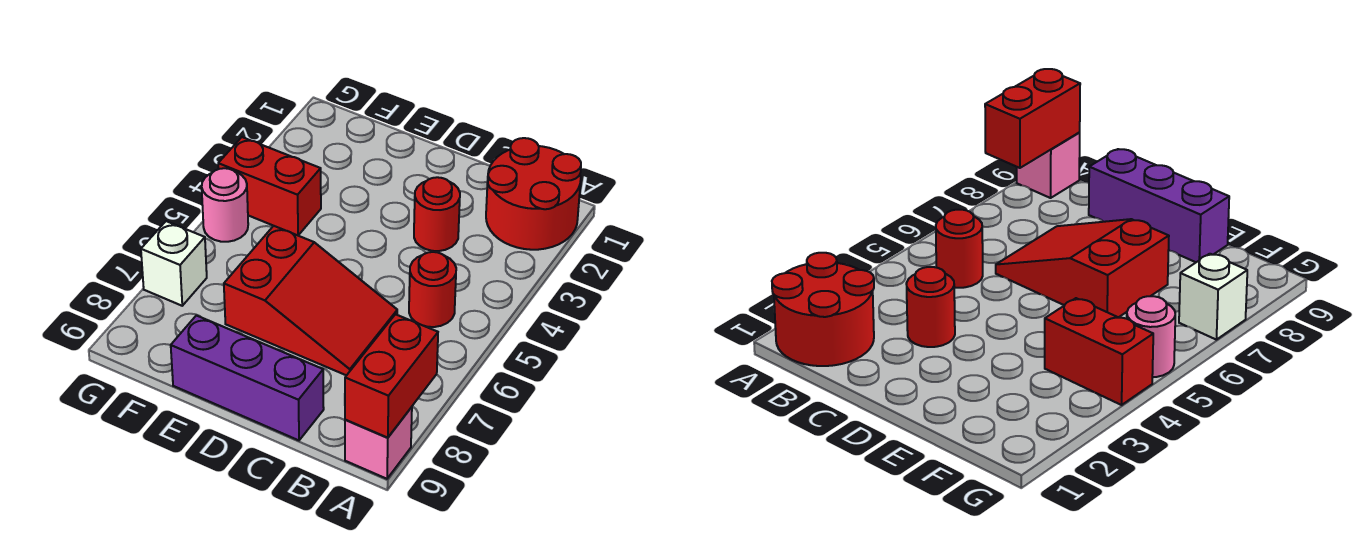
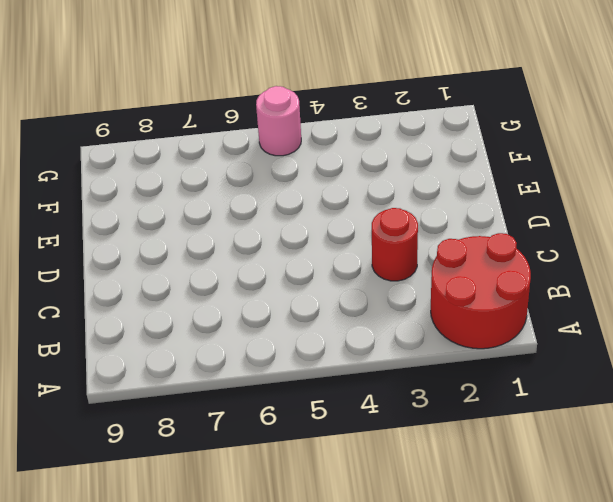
none -> pink 1x1 brick [345,407,412,479]
none -> red 1x1 round brick [409,252,456,327]

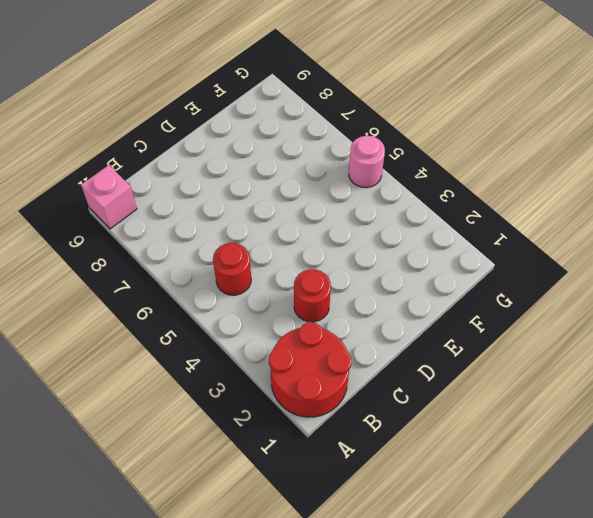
none -> red 2x3 slope [224,226,397,375]
none -> purple 1x3 brick [171,315,324,440]

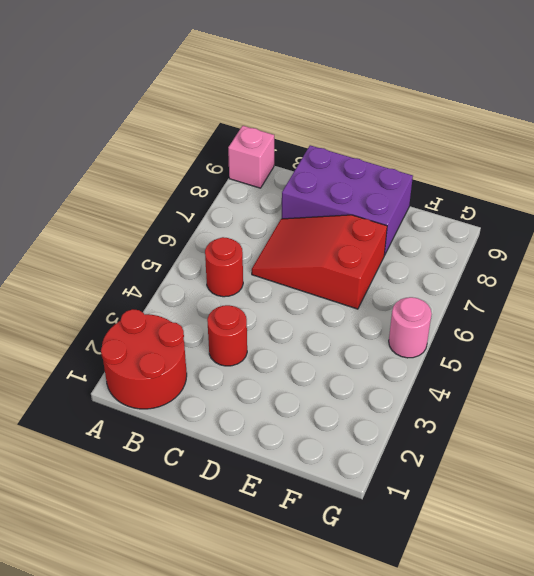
purple 2x3 brick [282,145,413,255] -> purple 1x3 brick [171,315,324,440]
none -> red 1x2 brick [218,137,321,235]
none -> white 1x1 brick [141,221,207,306]

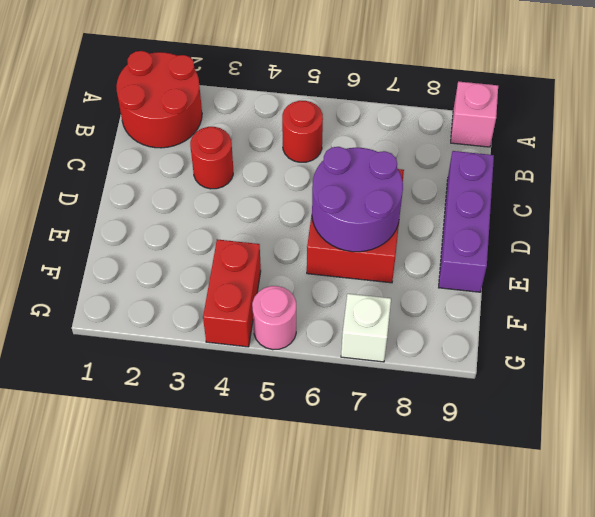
purple 2x2 round brick [312,147,403,252] -> none
none -> red 1x2 brick [345,314,438,438]

